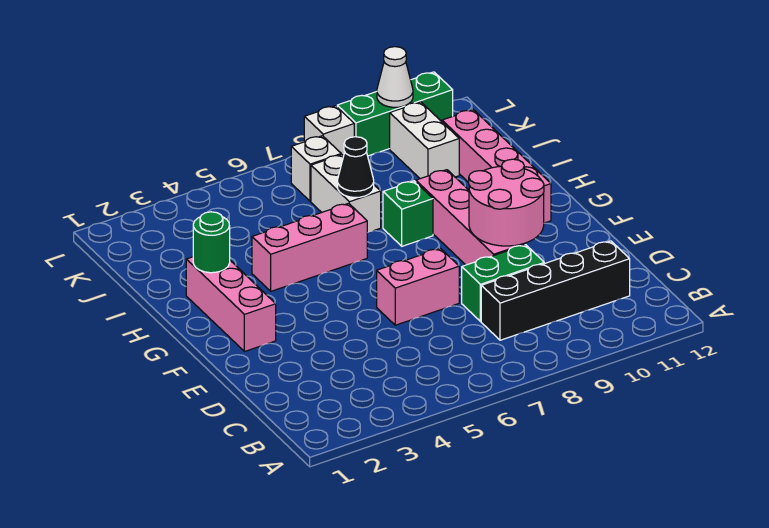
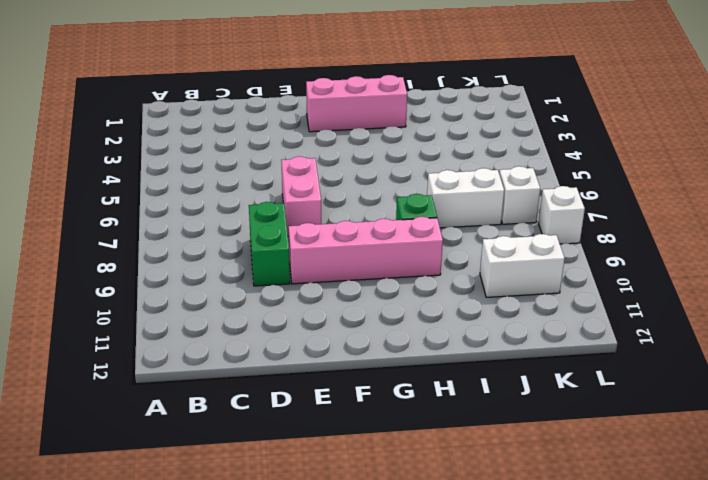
none -> black 1x4 brick [481,241,630,340]
none -> pink 1x4 brick [442,110,551,223]
none -> pink 1x3 brick [252,203,367,291]

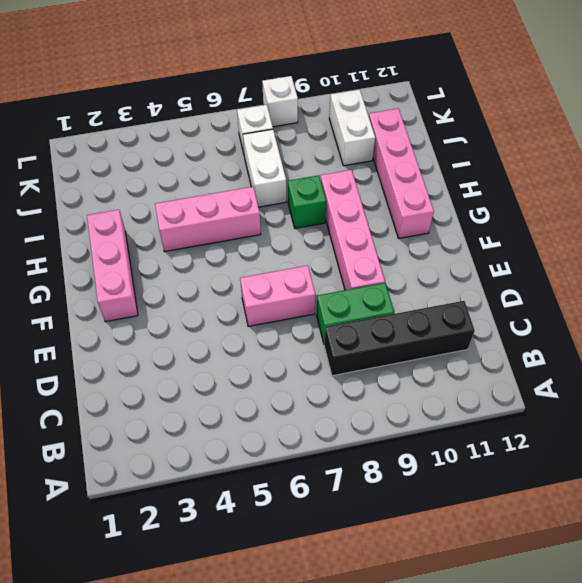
none -> green 1x3 brick [337,72,453,156]
none -> pink 2x2 round brick [469,159,544,246]
none -> green 1x1 round brick [193,212,230,273]

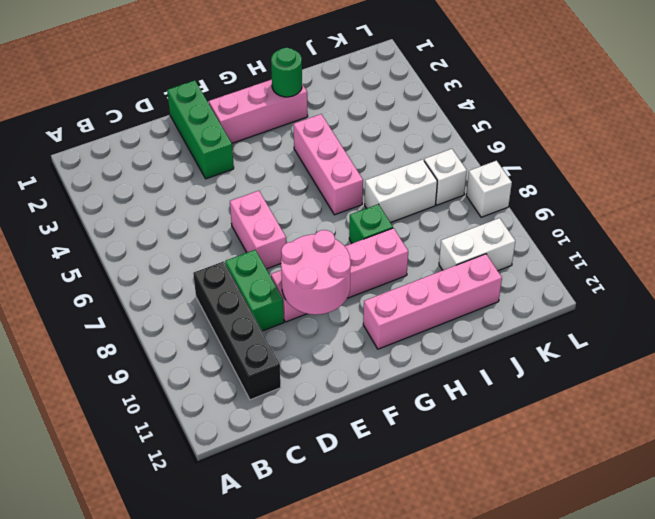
green 1x3 brick [167,80,234,179] -> green 1x3 brick moved to [337,72,453,156]
none -> black 1x1 cone [338,137,374,198]
none -> white 1x1 cone [377,47,413,107]

